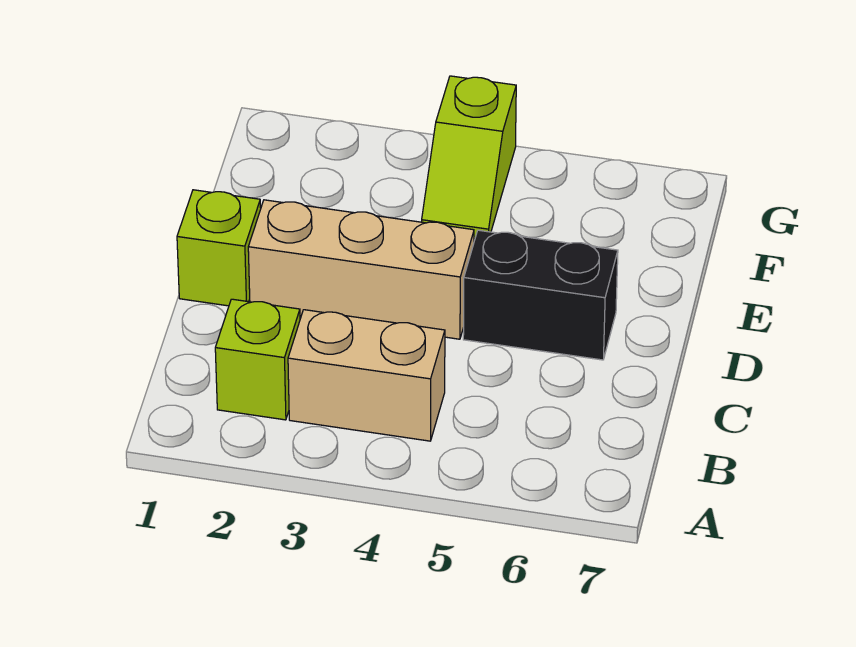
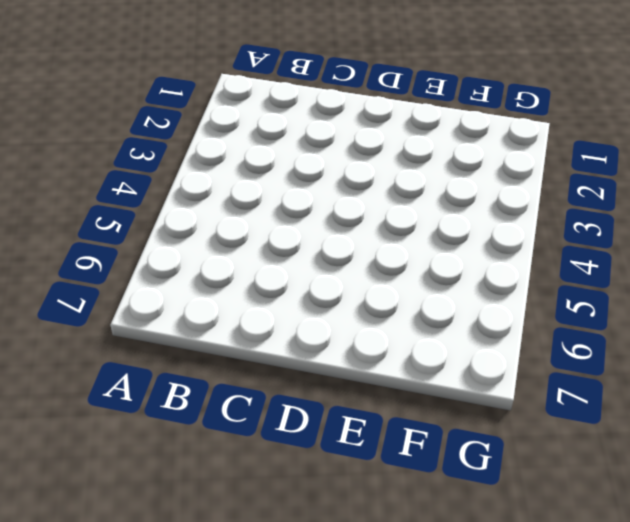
none -> lime 1x1 brick [215,299,300,420]
none -> tan 1x2 brick [288,310,445,441]

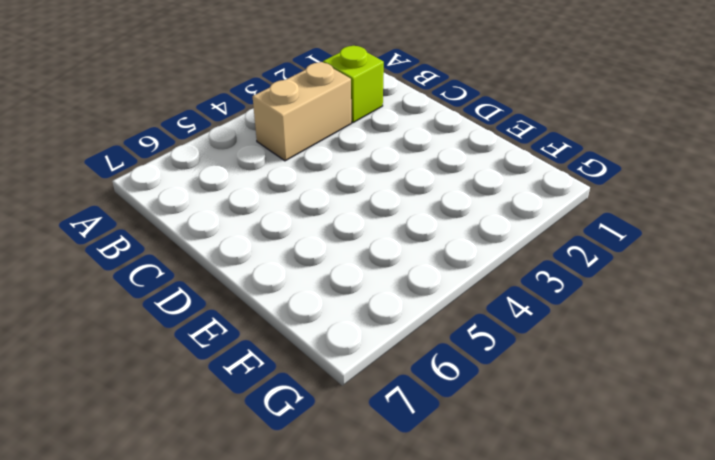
none -> lime 1x1 brick [177,190,261,306]
none -> tan 1x3 brick [248,200,474,339]

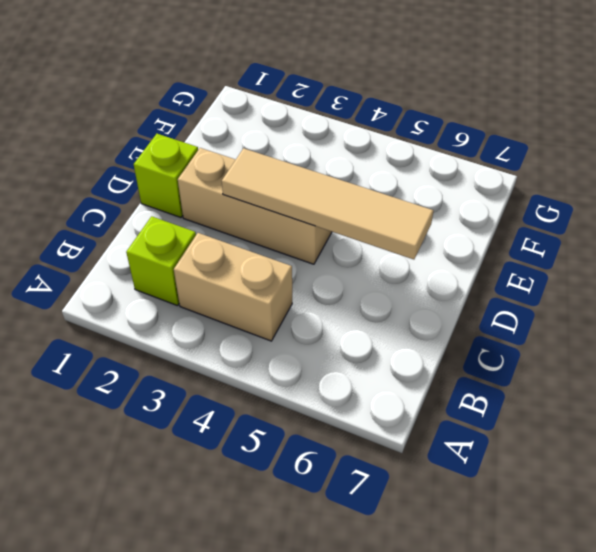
tan 1x4 tile [222,148,434,259] -> none
none -> black 1x2 brick [463,230,618,360]
none -> lime 1x2 slope [422,76,516,239]

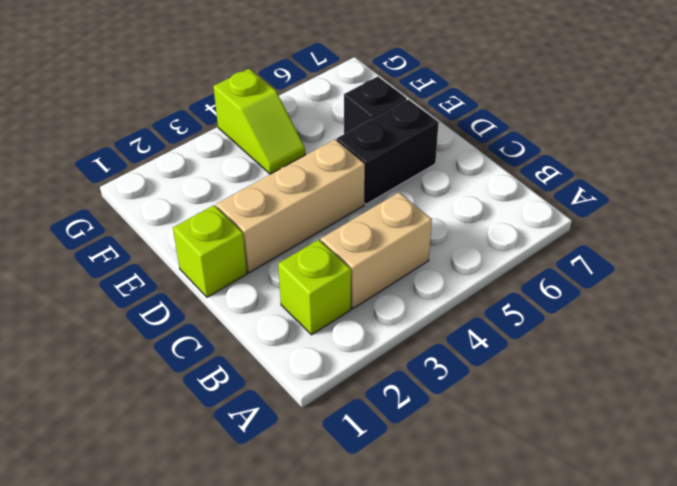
black 1x1 brick [344,76,407,134] -> none

